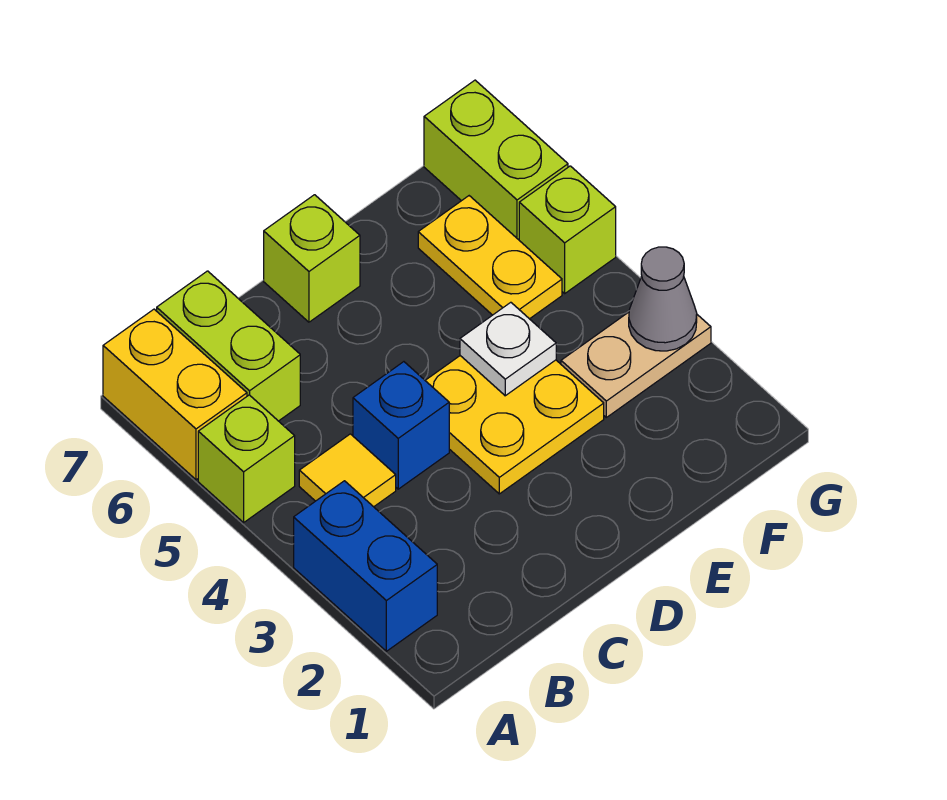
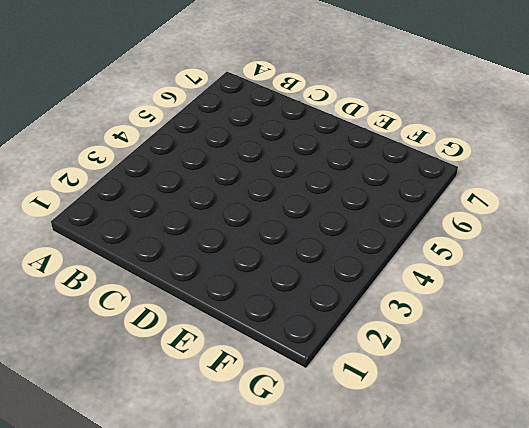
none -> blue 1x2 brick [294,481,437,651]
none -> lime 1x1 brick [198,395,295,522]
none -> yellow 1x2 brick [103,309,247,480]

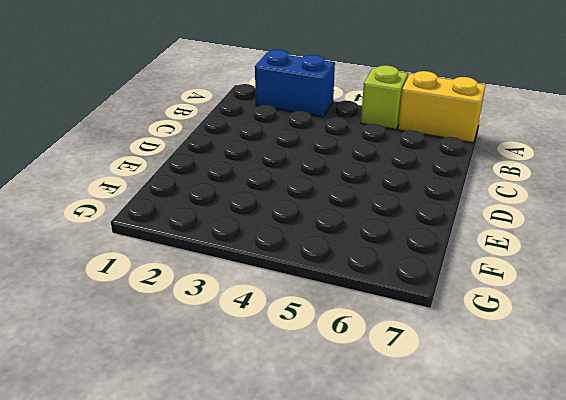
none -> yellow 1x1 tile [299,434,396,507]
none -> lime 1x2 brick [157,271,300,421]
none -> blue 1x1 brick [353,362,449,489]

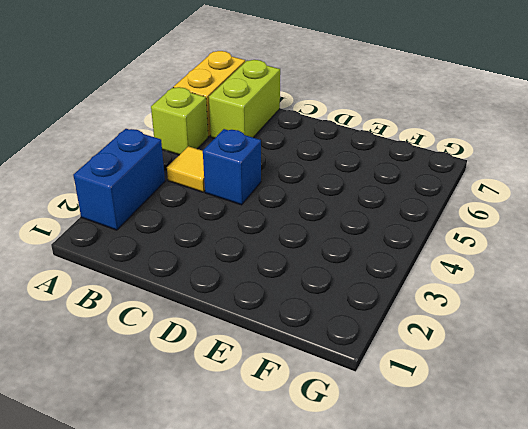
none -> yellow 2x2 plate [425,356,604,494]
none -> lime 1x1 brick [264,195,360,322]
none -> tan 1x2 plate [561,312,711,417]

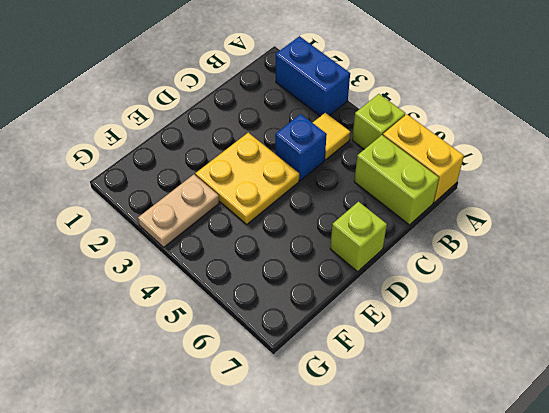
none -> yellow 1x2 plate [418,196,562,319]
none -> lime 1x1 brick [519,166,616,293]
none -> lime 1x2 brick [424,80,568,240]

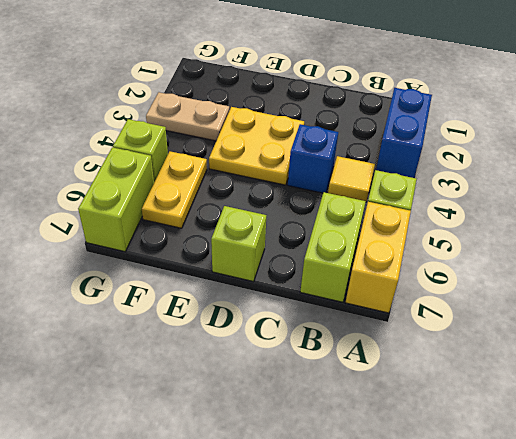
none -> white 1x1 plate [460,302,556,396]
none -> grey 1x1 cone [629,247,697,351]

